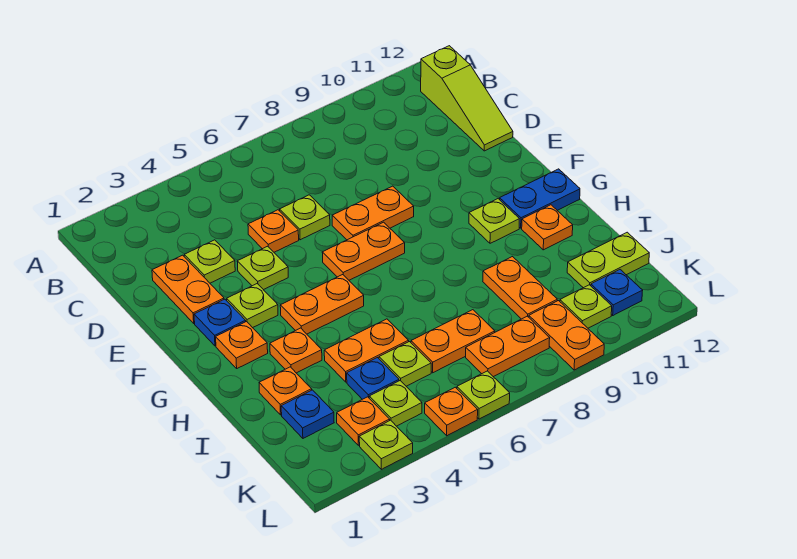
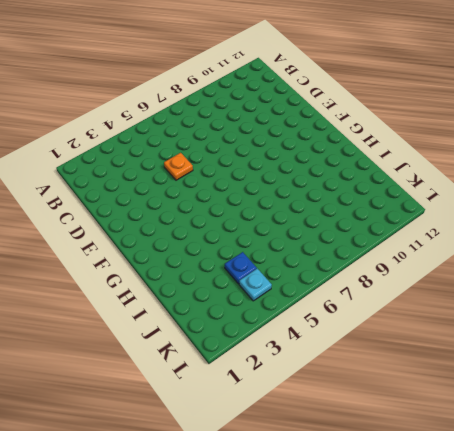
cyan 1x1 plate [239,269,272,301] -> lime 1x1 plate [369,381,422,426]
none -> lime 1x3 slope [421,46,513,151]
none -> orange 1x2 plate [152,255,224,323]
none -> lime 1x1 plate [184,240,235,283]
none -> lime 1x1 plate [280,195,330,240]

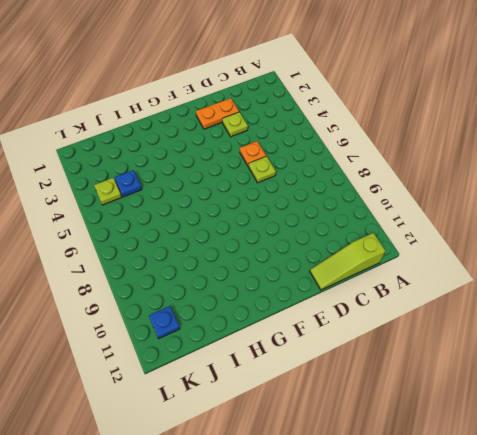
none -> lime 1x1 plate [237,246,288,290]
none -> orange 1x2 plate [332,186,414,240]
none -> blue 1x1 plate [194,299,246,346]
none -> lime 1x1 plate [227,284,278,328]

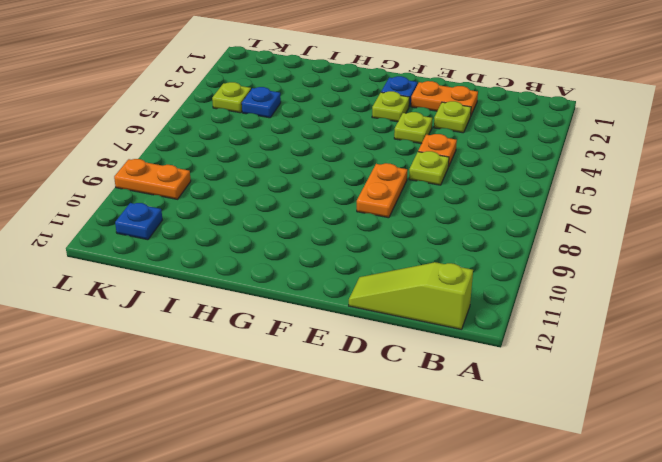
none -> orange 1x2 plate [322,222,405,280]
none -> orange 1x1 plate [216,322,268,368]
none -> orange 1x2 plate [280,275,364,334]
none -> lime 1x1 plate [469,199,519,243]

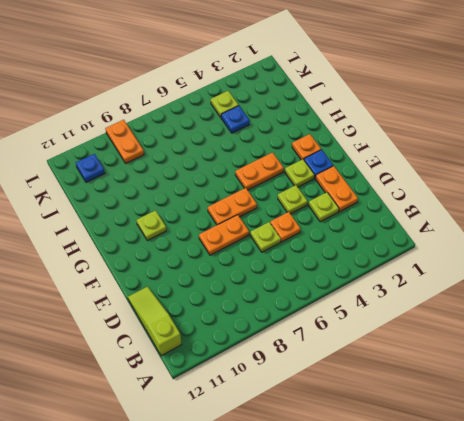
none -> blue 1x2 plate [500,169,580,228]
none -> orange 1x1 plate [270,328,322,373]
none -> orange 1x1 plate [522,205,573,250]
none -> orange 1x1 plate [259,367,312,415]

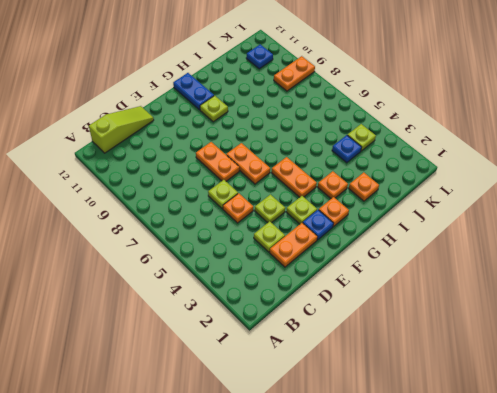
none -> orange 1x1 plate [522,205,573,250]
none -> orange 1x2 plate [324,319,409,382]
none -> orange 1x2 plate [483,257,557,319]
none -> blue 1x1 plate [281,390,334,438]

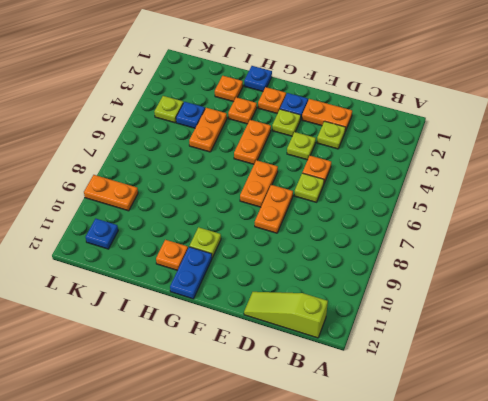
blue 1x1 plate [244,66,272,91] -> blue 1x1 plate moved to [281,390,334,438]
none -> orange 1x2 plate [483,257,557,319]
none -> lime 1x1 plate [379,342,431,386]
none -> orange 1x2 plate [411,310,495,373]
none -> lime 1x2 plate [567,232,649,288]

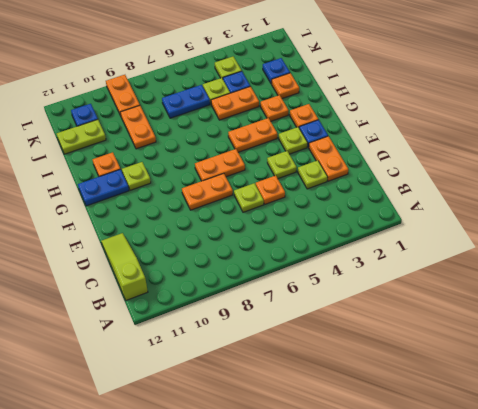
blue 1x2 plate [162,85,210,118] -> orange 1x2 plate [411,310,495,373]
none -> orange 1x1 plate [337,397,390,445]
none -> orange 1x2 plate [466,316,550,377]
none -> lime 1x1 plate [560,285,612,328]
none -> lime 1x1 plate [359,420,413,469]

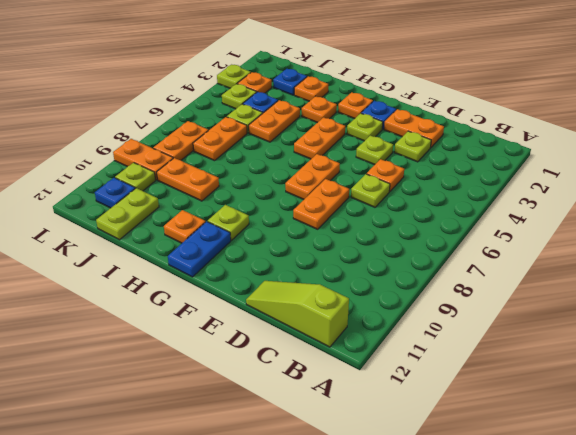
none -> orange 1x1 plate [425,387,478,436]
none -> lime 1x1 plate [457,371,510,419]

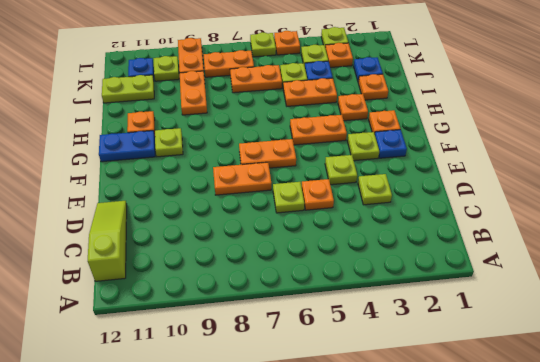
none -> orange 1x2 plate [152,255,224,323]

